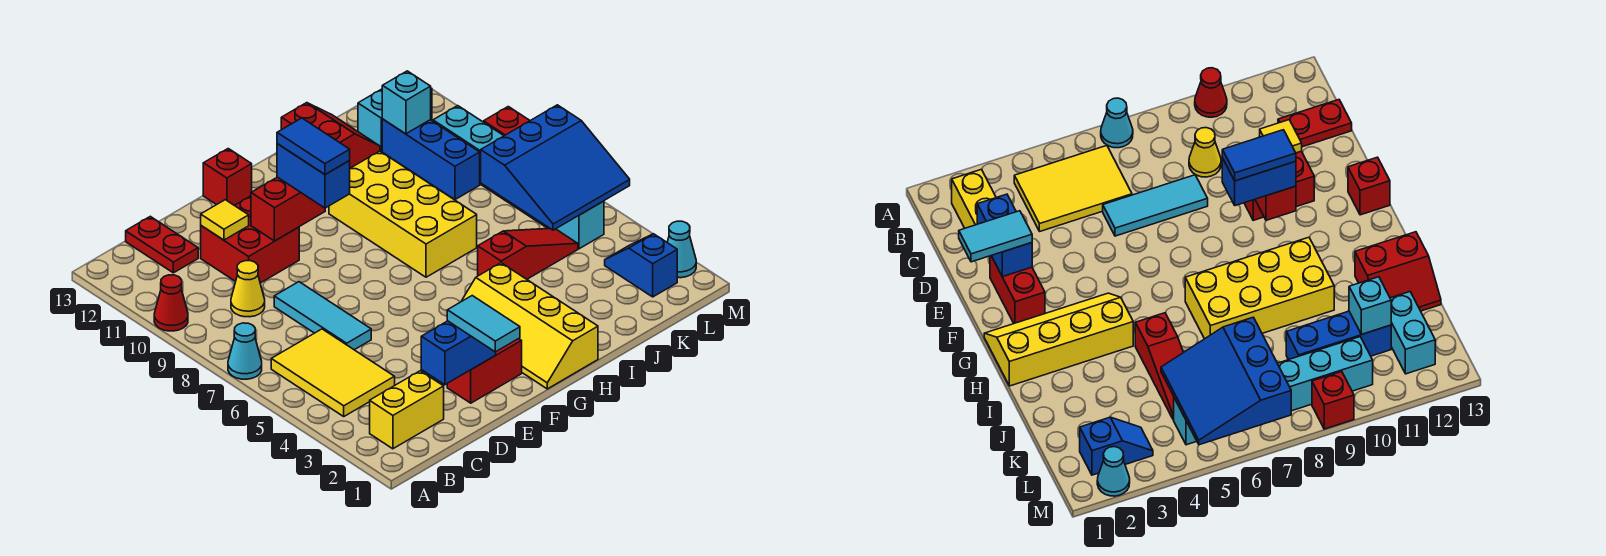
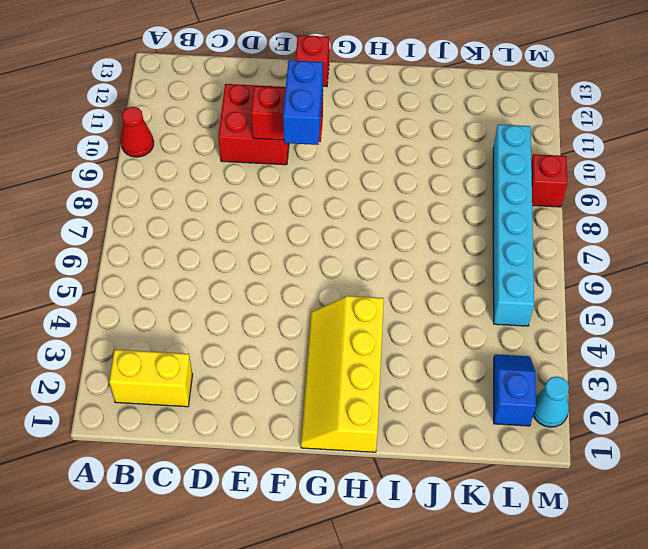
none -> cyan 1x1 cone [228,323,262,379]
none -> yellow 2x3 tile [271,329,395,416]
none -> yellow 1x1 cone [231,261,265,317]

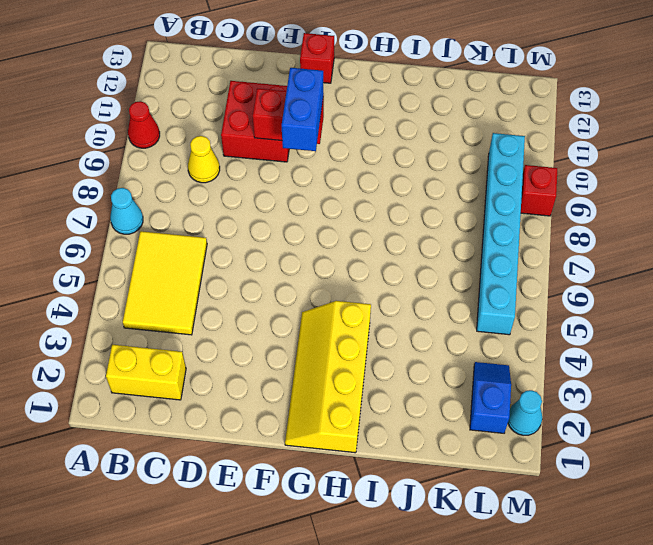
none -> red 1x2 plate [126,216,198,273]
none -> cyan 1x3 tile [274,282,371,350]
none -> red 1x2 brick [447,339,522,403]

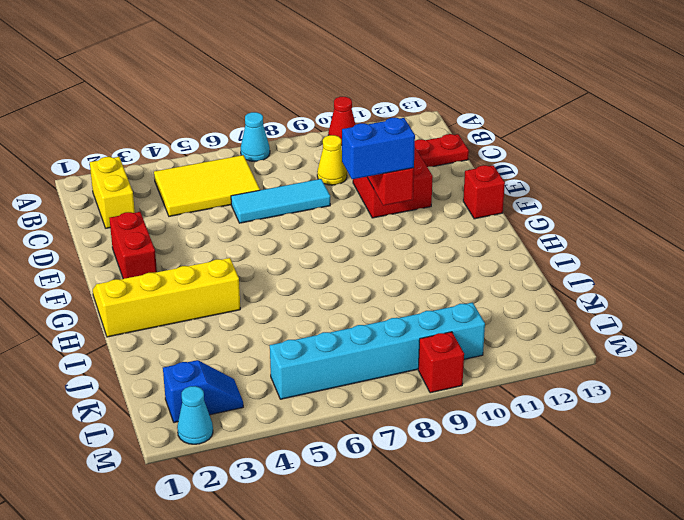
none -> yellow 2x4 brick [329,151,477,277]
none -> red 1x3 slope [478,228,578,279]
none -> red 2x2 slope [281,103,380,168]

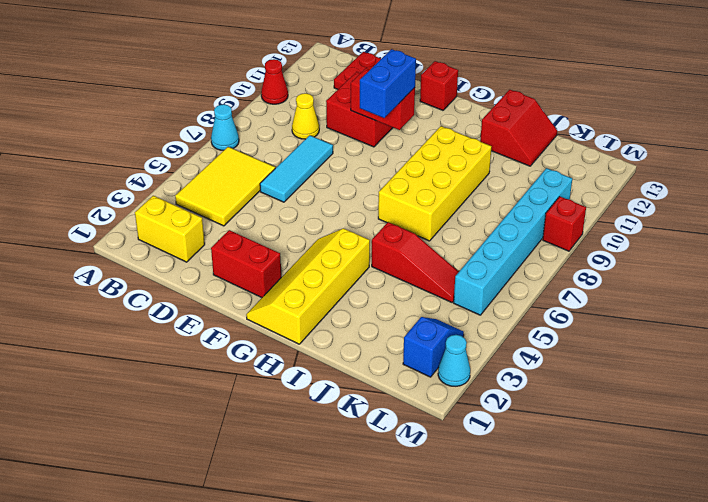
none -> blue 1x3 brick [382,119,480,200]
none -> cyan 1x2 brick [358,88,432,151]
none -> blue 1x2 brick [421,321,496,385]

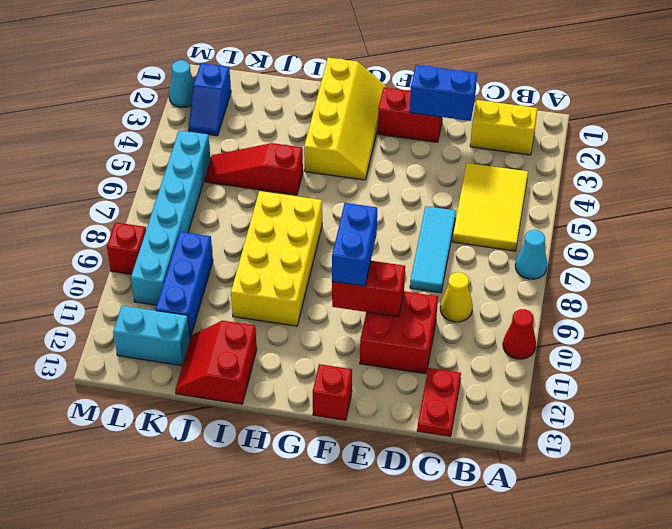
none -> yellow 1x1 tile [201,200,249,240]
none -> blue 3x3 slope [481,105,630,230]
none -> cyan 1x1 brick [382,71,431,134]

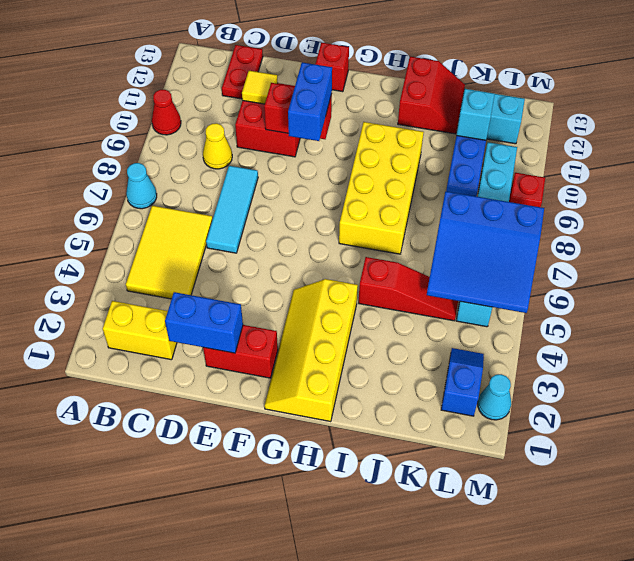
none -> cyan 1x2 tile [447,296,520,352]
none -> blue 1x2 tile [277,118,350,174]

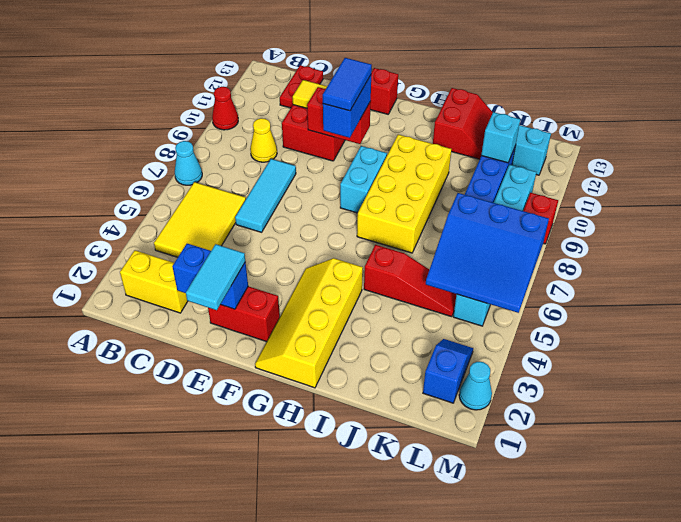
cyan 1x2 brick [340,146,387,213] -> none

